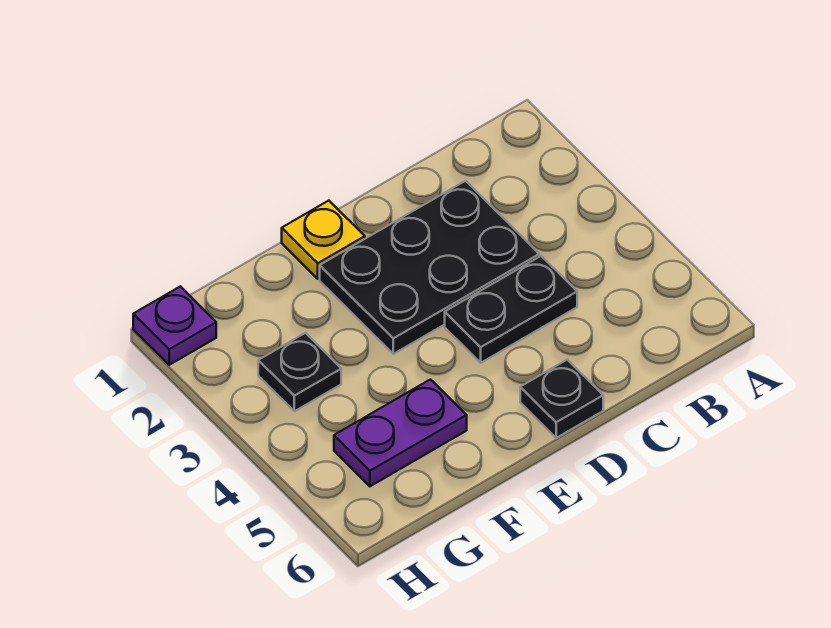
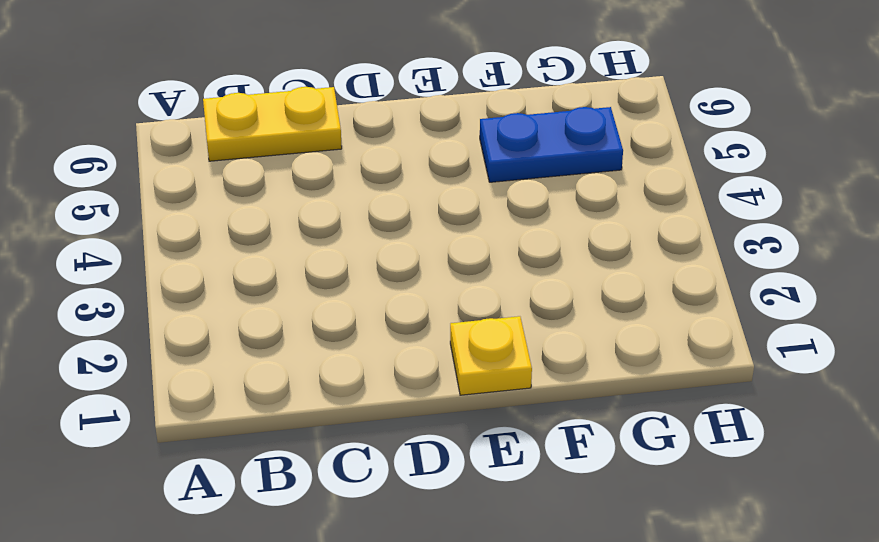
yellow 1x2 plate [203,87,342,161] -> none
blue 1x2 plate [480,107,623,182] -> purple 1x2 plate [334,379,467,486]
none -> black 2x3 plate [320,181,539,354]
none -> black 1x2 plate [445,256,577,363]

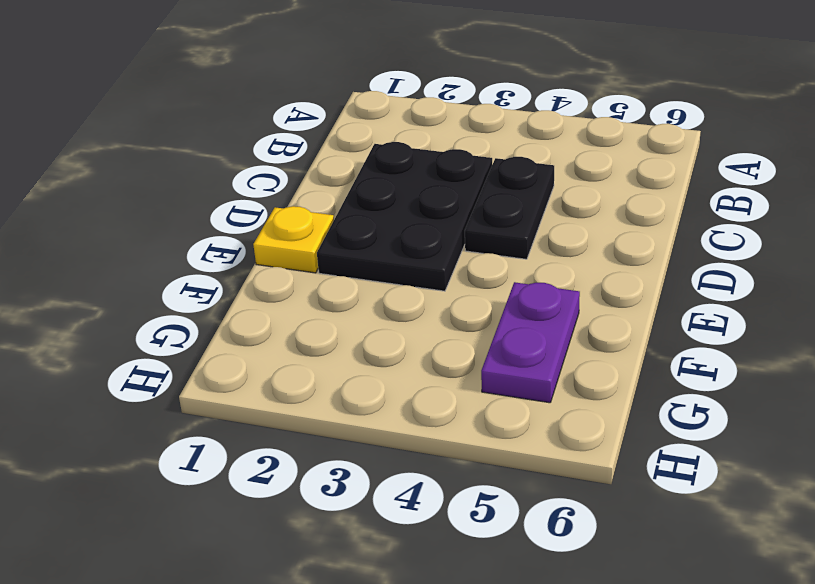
none -> black 1x1 plate [520,360,603,438]
none -> black 1x1 plate [258,333,341,411]

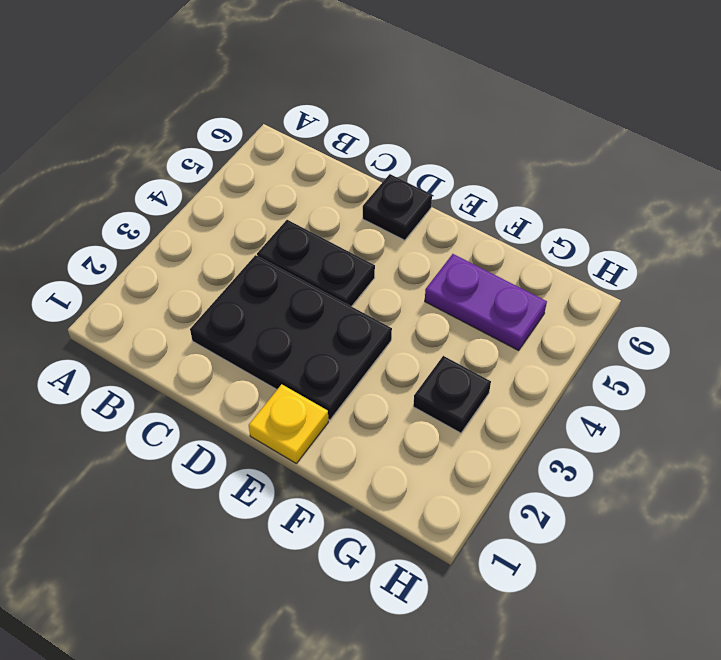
none -> purple 1x1 plate [133,286,216,365]

